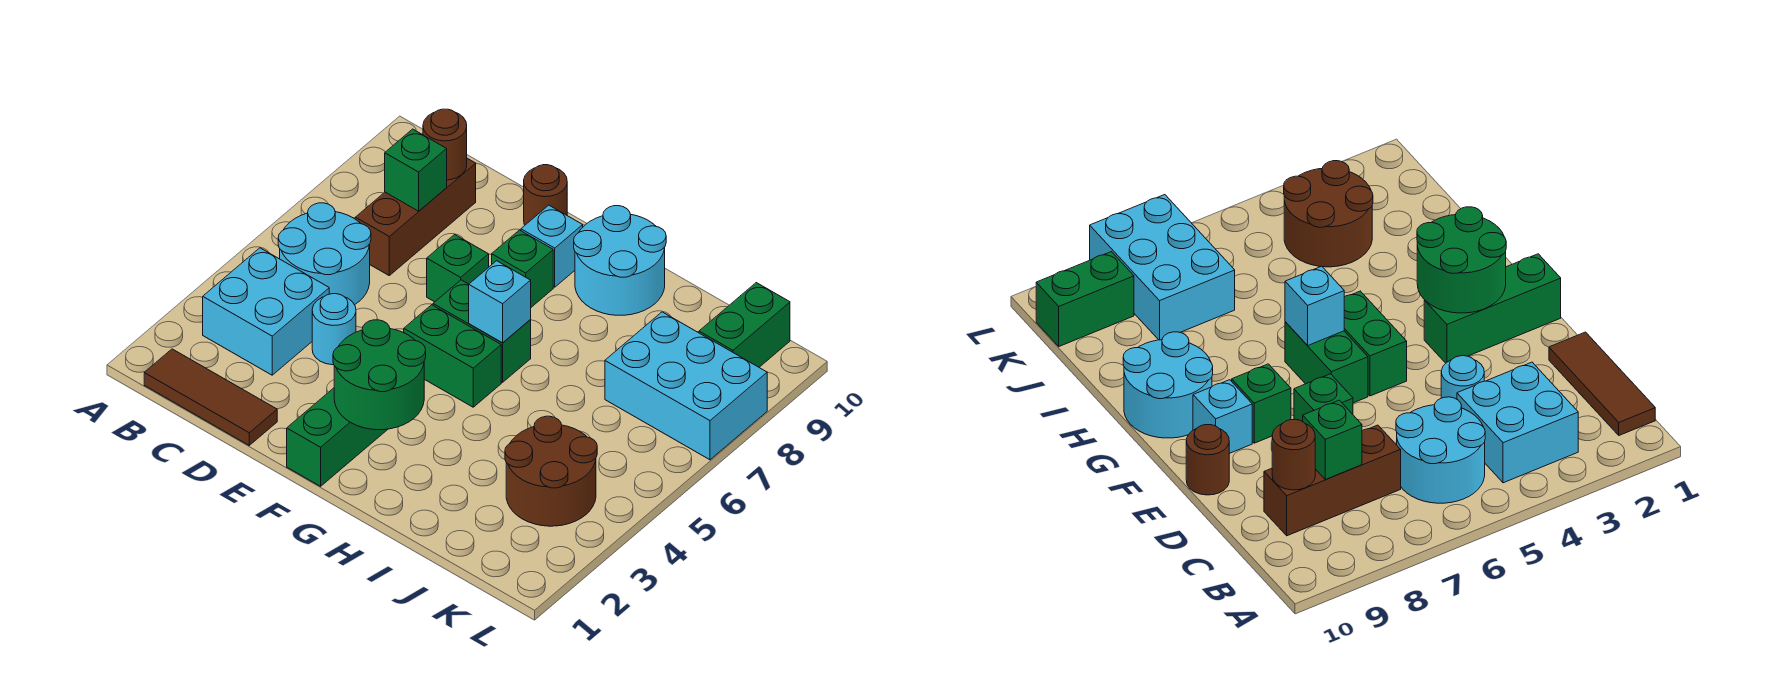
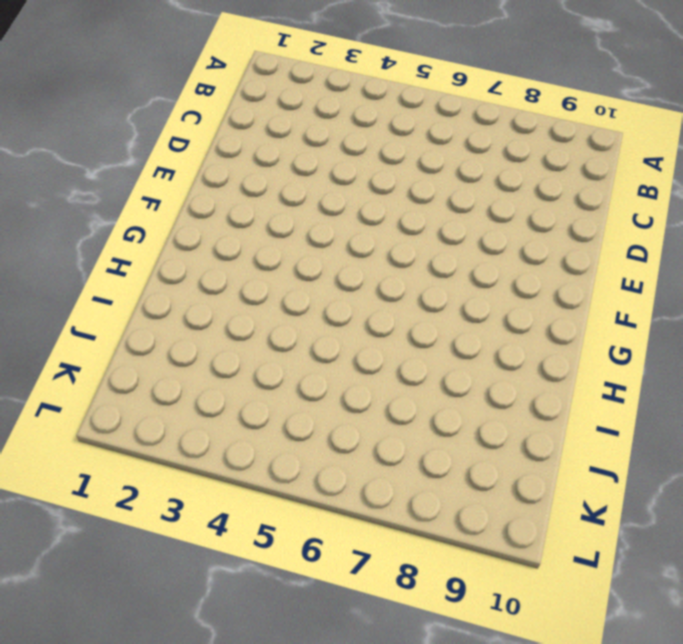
none -> brown 1x3 tile [144,349,277,445]
none -> cyan 2x2 brick [203,248,329,375]
none -> cyan 2x2 round brick [278,203,371,305]

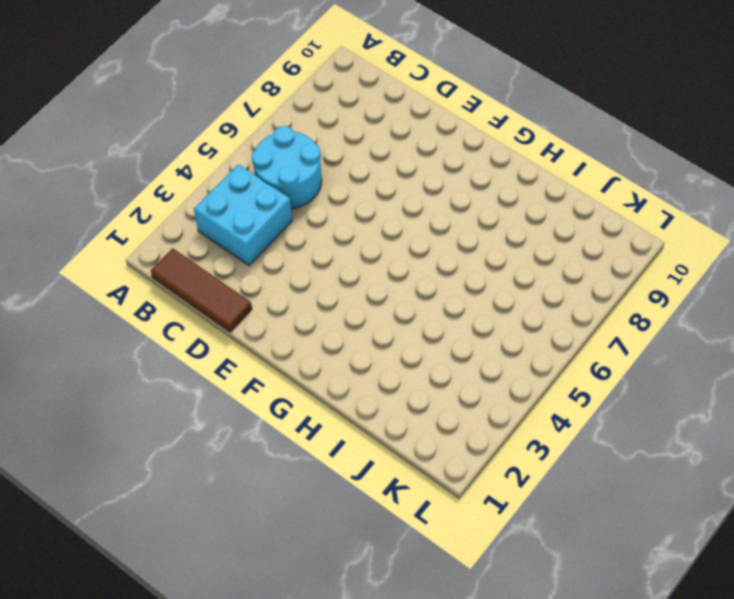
none -> brown 1x3 brick [355,158,476,275]
none -> cyan 1x1 round brick [312,294,356,365]
none -> green 1x1 brick [427,235,489,302]

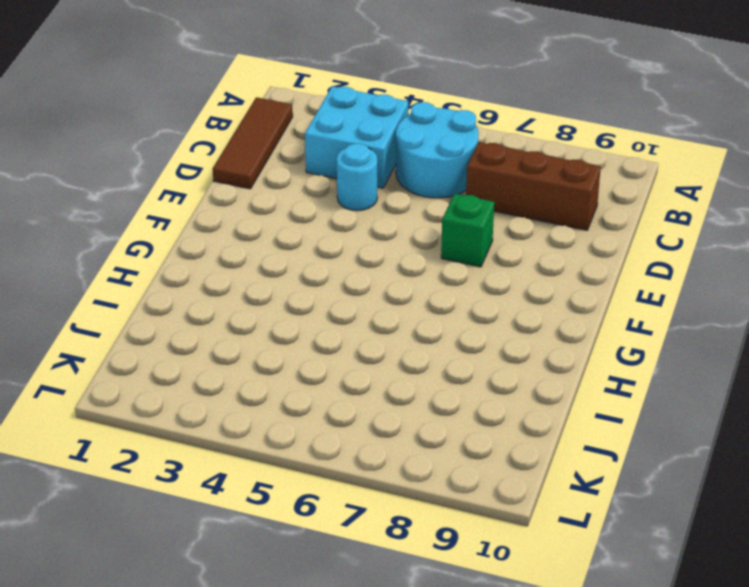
none -> brown 1x1 round brick [524,165,567,225]
none -> green 1x3 brick [287,388,388,486]
none -> green 1x2 brick [404,305,501,407]

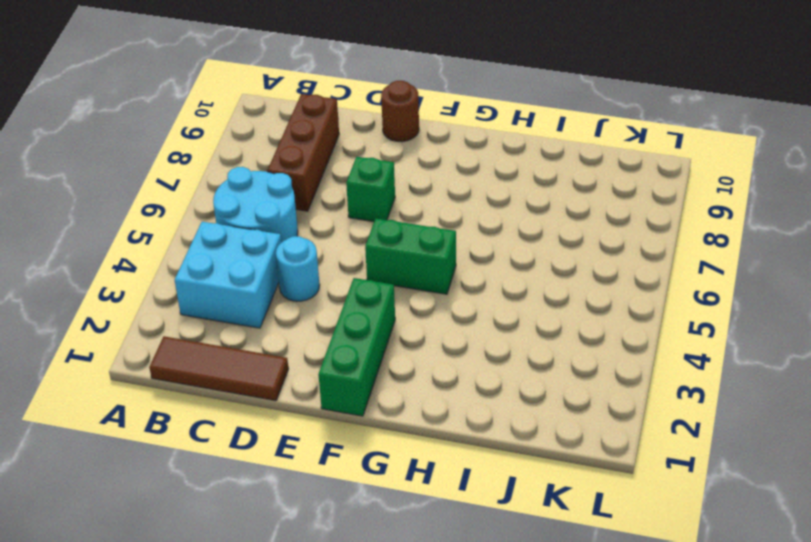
none -> green 1x2 brick [433,280,531,382]
none -> green 1x1 brick [492,230,553,307]
none -> cyan 1x1 brick [521,205,583,287]

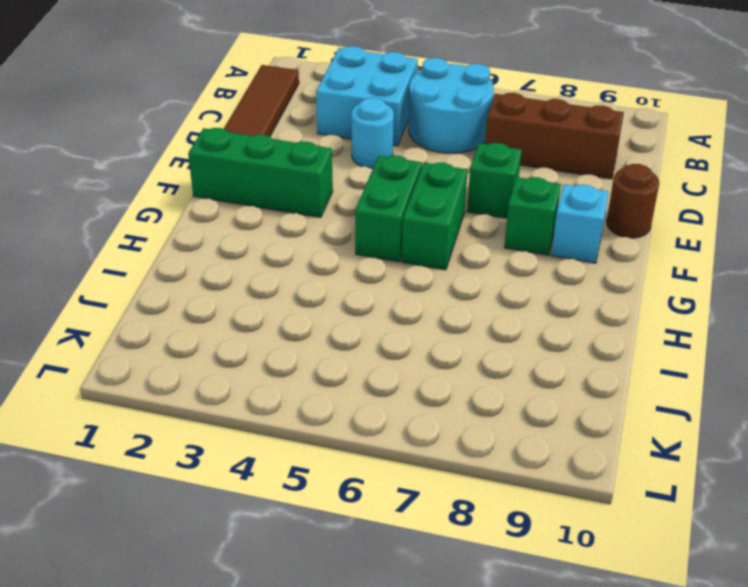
none -> cyan 2x2 round brick [574,206,666,315]
none -> brown 2x2 round brick [505,416,597,526]
none -> cyan 2x3 brick [605,312,767,460]

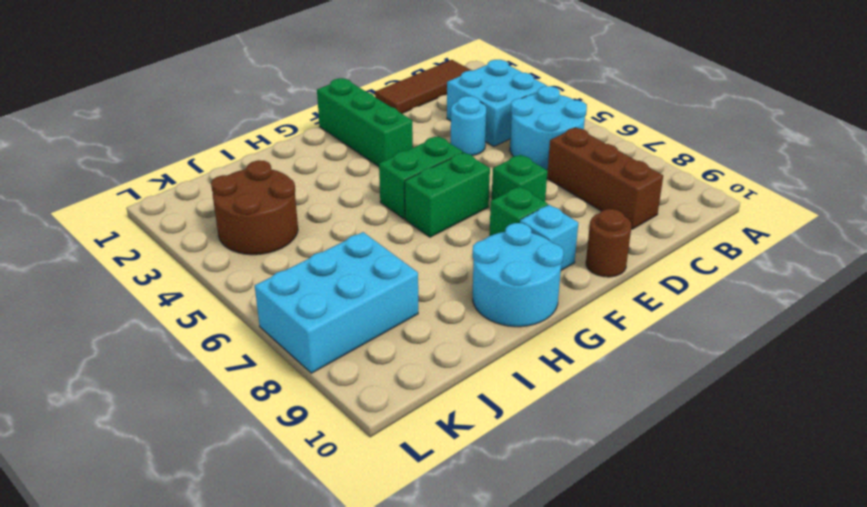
none -> green 1x2 brick [699,283,790,367]
none -> green 1x1 brick [385,129,447,211]
none -> brown 1x1 round brick [423,109,467,180]

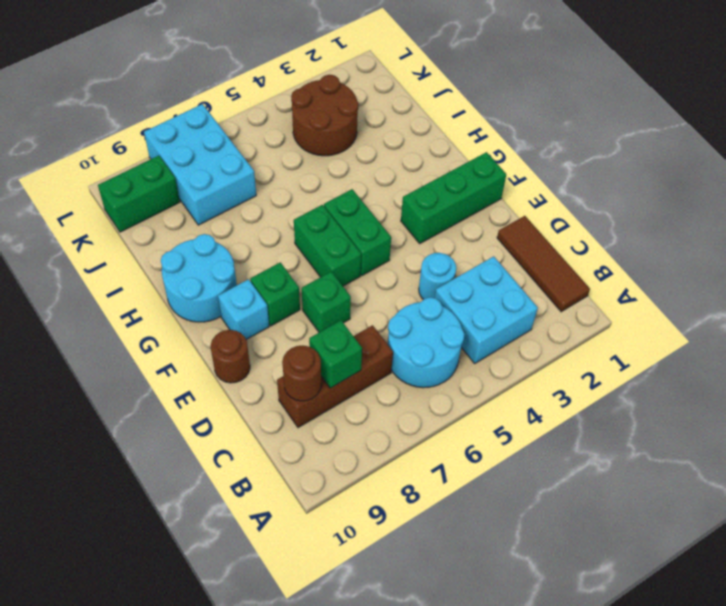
none -> green 2x2 round brick [333,320,426,430]
none -> cyan 1x1 brick [469,261,531,343]

